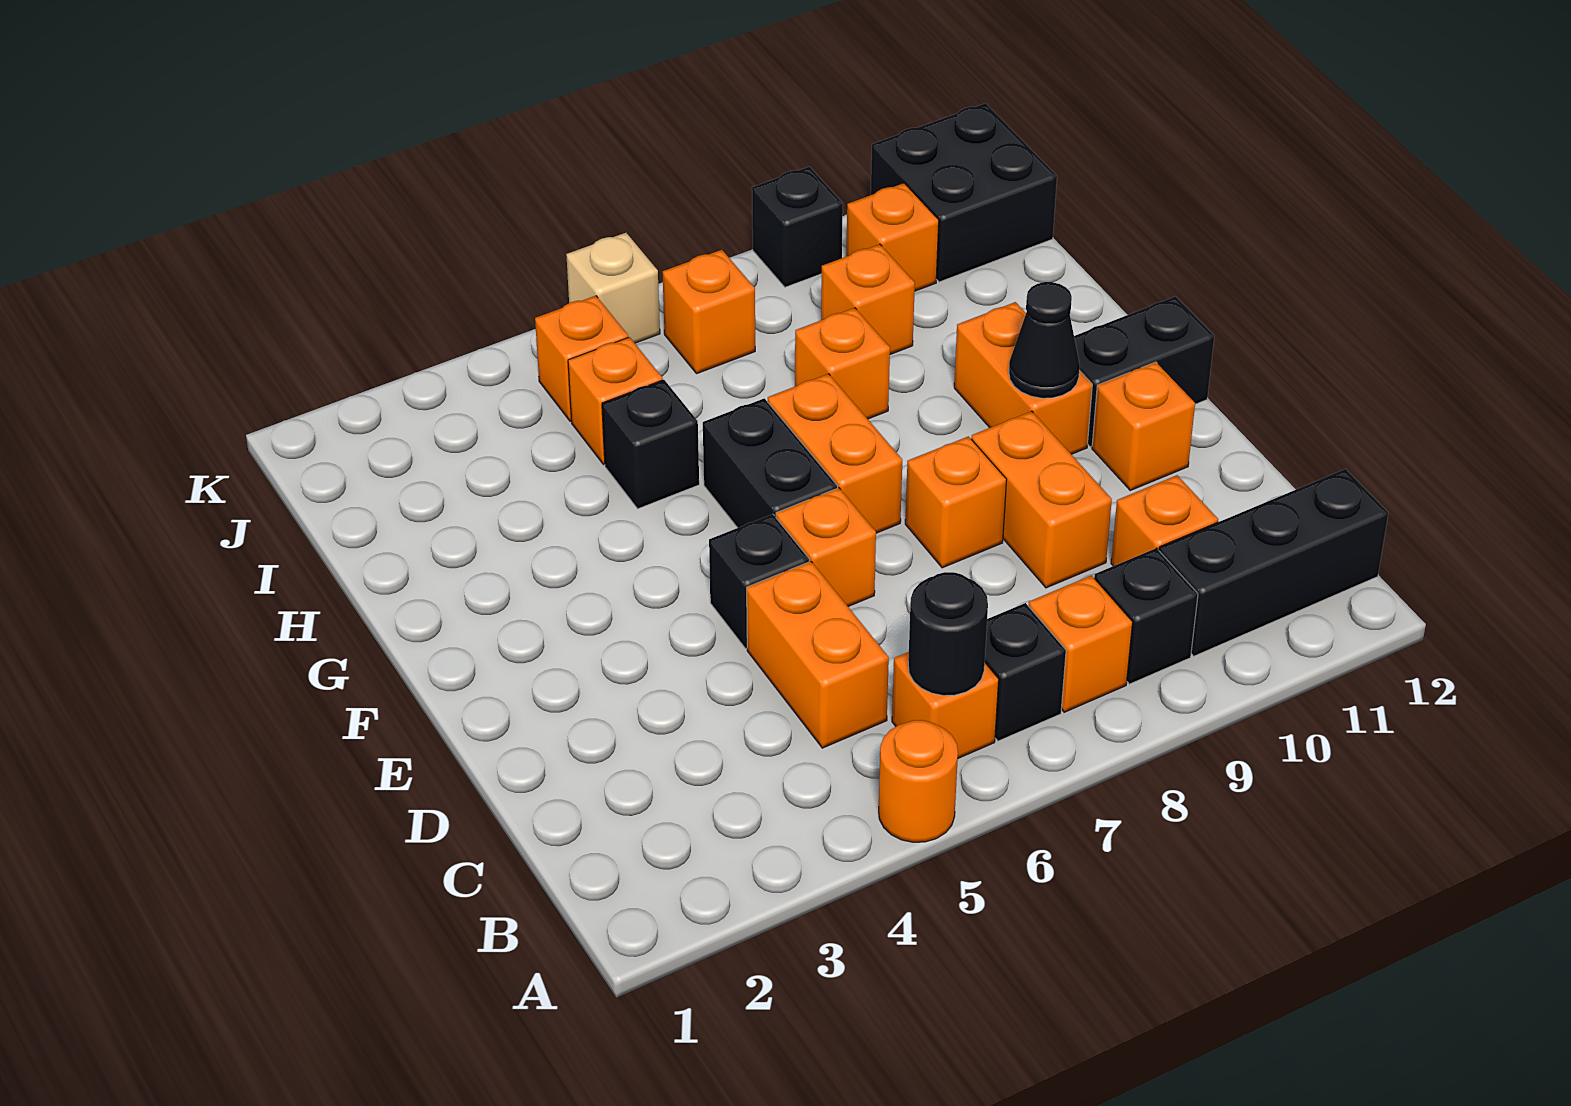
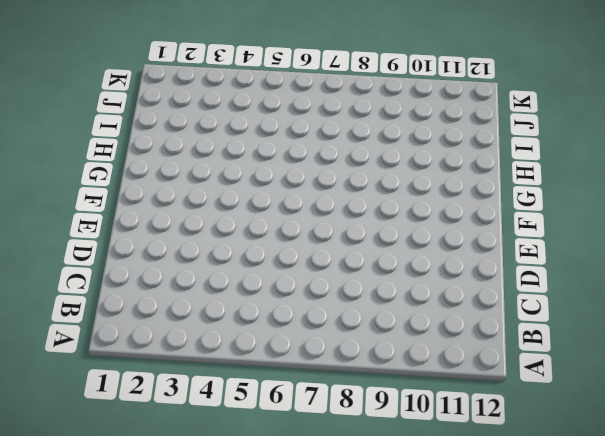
none -> orange 1x1 round brick [879,720,958,842]
none -> orange 1x1 brick [892,652,999,758]
none -> black 1x1 brick [985,603,1066,741]

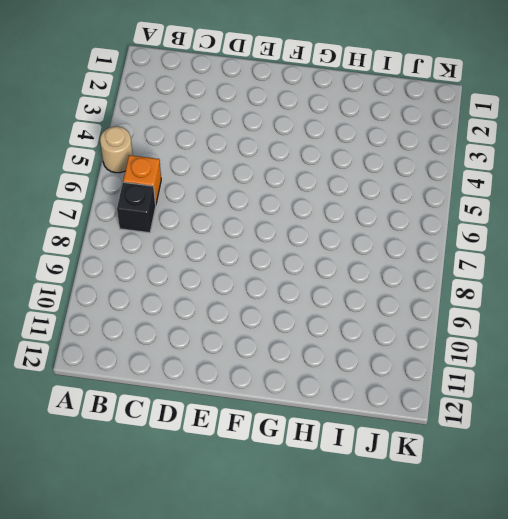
tan 1x1 round brick [100,126,133,173] -> orange 1x1 round brick [879,720,958,842]
none -> orange 1x1 brick [1029,575,1133,712]
none -> black 1x1 brick [1094,548,1198,684]
none -> black 1x3 brick [1159,469,1388,656]

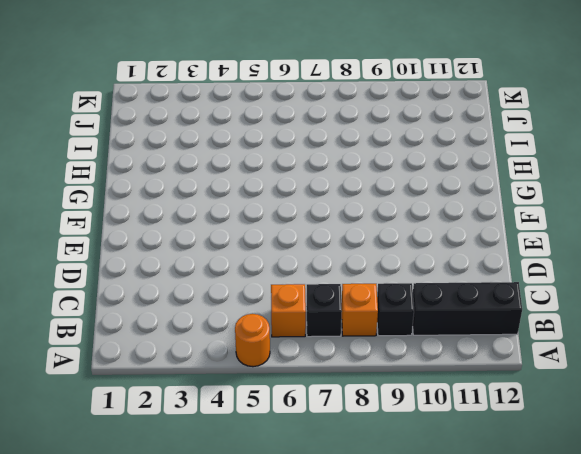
none -> orange 1x2 brick [747,561,889,748]
none -> orange 1x1 brick [1111,475,1218,566]
none -> orange 1x2 brick [971,411,1112,588]

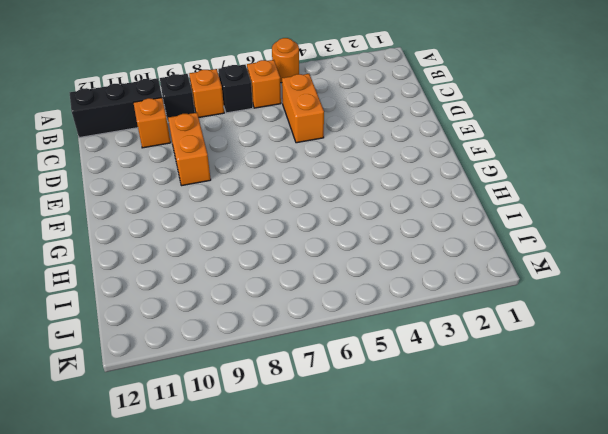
none -> black 1x1 brick [709,514,809,648]
none -> orange 1x1 brick [776,488,876,606]
none -> orange 1x1 brick [905,436,1007,568]

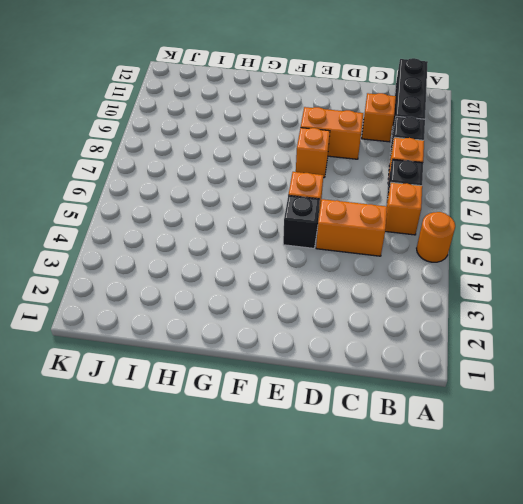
none -> orange 1x1 brick [1092,362,1195,490]
none -> black 1x2 brick [703,398,837,528]
none -> orange 1x2 brick [768,374,902,533]

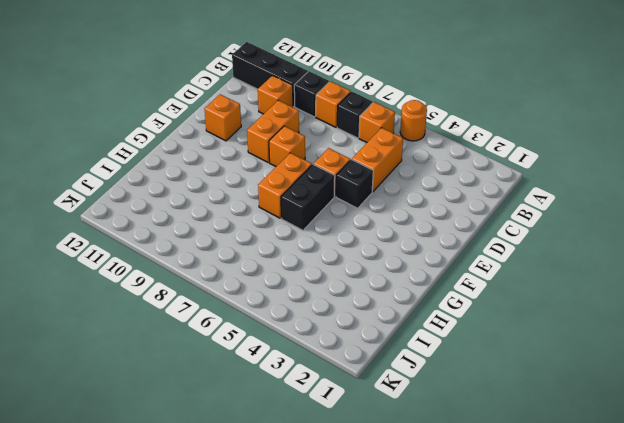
none -> orange 1x2 brick [954,302,1092,454]
none -> black 1x2 brick [1074,296,1214,447]
none -> black 1x1 brick [602,380,699,509]

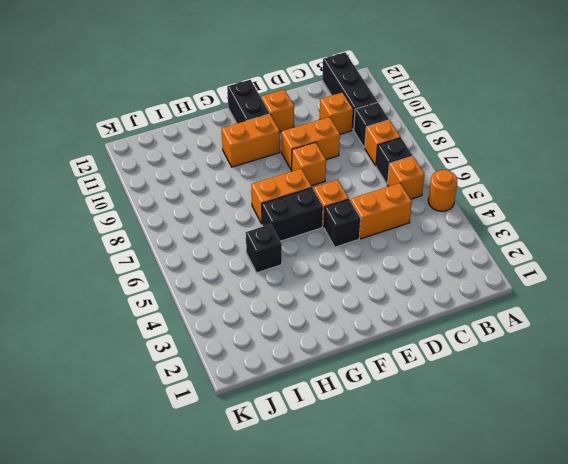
none -> orange 1x1 brick [795,308,890,419]
none -> orange 1x1 brick [568,337,663,465]
none -> orange 1x1 brick [821,244,915,354]

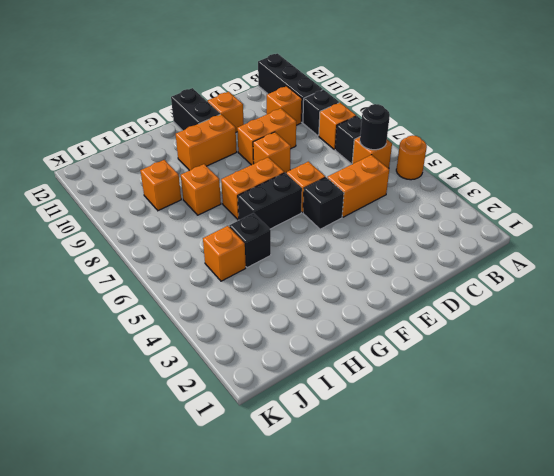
none -> orange 1x1 brick [535,296,628,421]
none -> orange 1x1 brick [663,250,755,373]
none -> orange 1x1 brick [846,183,939,291]

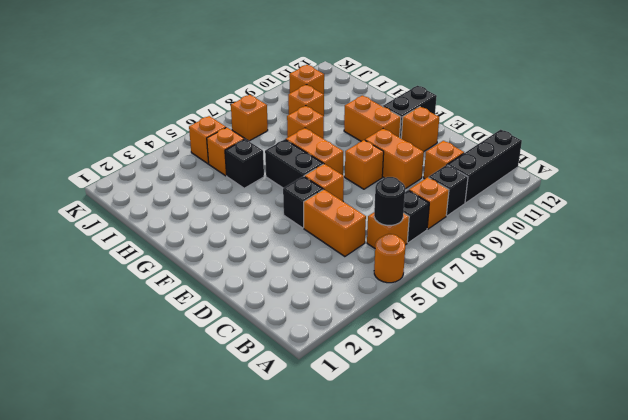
none -> black 2x2 brick [871,103,1057,282]
none -> tan 1x1 brick [566,233,660,343]
none -> black 1x1 brick [752,167,843,287]

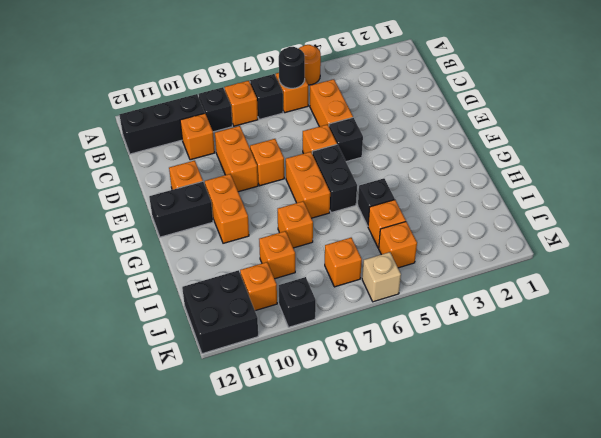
none -> black 1x1 cone [1009,282,1080,398]

